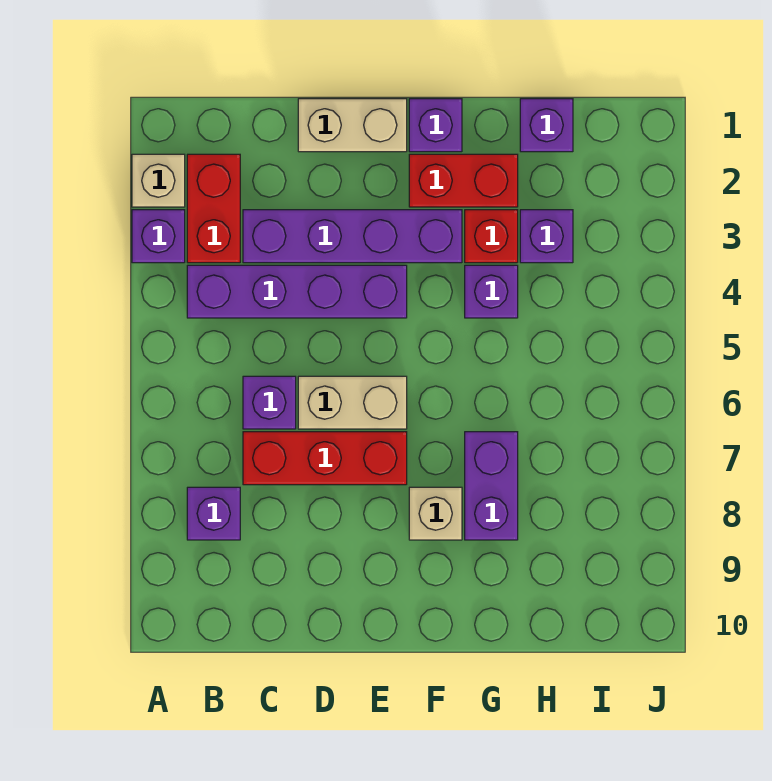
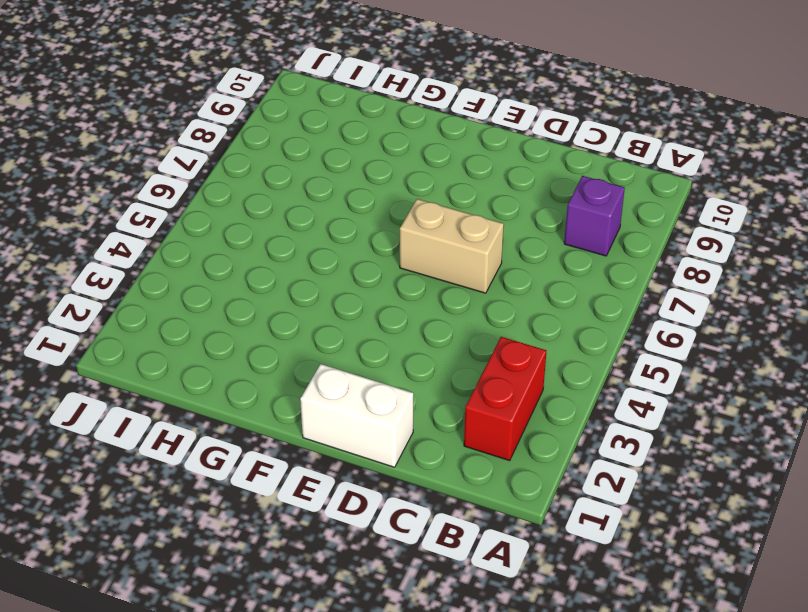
white 1x2 brick [300,364,413,467] -> tan 1x2 brick [298,99,407,152]
none -> tan 1x1 brick [132,154,185,207]
none -> purple 1x1 brick [132,210,185,263]
none -> purple 1x4 brick [187,265,407,318]

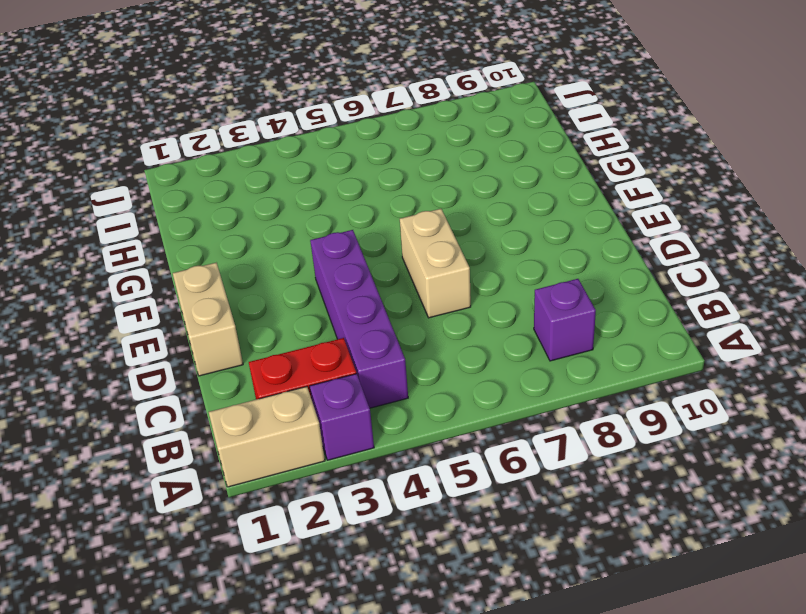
tan 1x2 brick [209,387,325,487] -> tan 1x1 brick [132,154,185,207]
none -> purple 1x4 brick [243,210,462,263]
none -> purple 1x1 brick [243,376,296,429]
none -> red 1x3 brick [243,432,407,485]

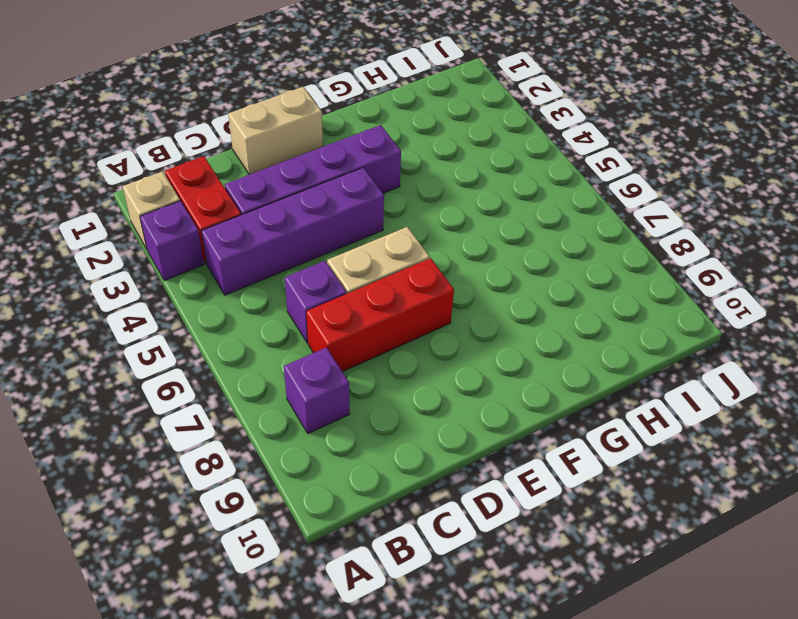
none -> purple 1x1 brick [409,99,462,152]
none -> red 1x2 brick [409,154,518,207]
none -> tan 1x1 brick [409,487,462,540]

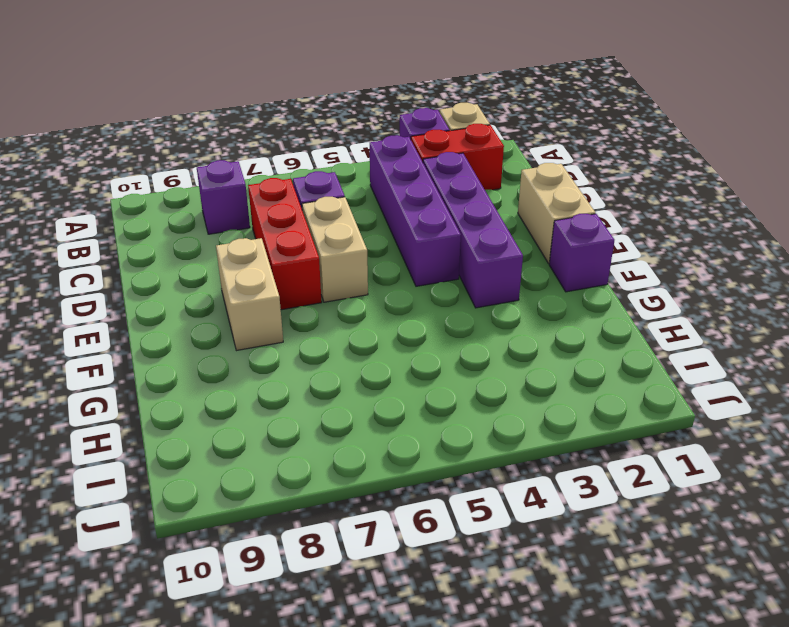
tan 1x2 brick [216,238,283,351] -> tan 1x1 brick [409,487,462,540]
none -> red 1x2 brick [409,154,518,207]
none -> red 1x1 brick [465,210,518,263]
none -> purple 1x1 brick [465,265,518,318]

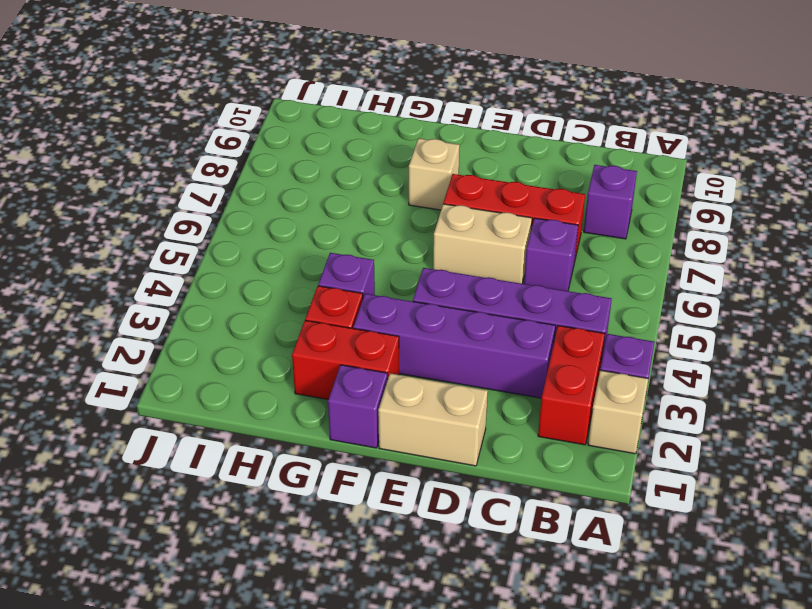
none -> purple 1x2 brick [465,432,518,540]
none -> purple 1x1 brick [520,99,573,152]
none -> purple 1x1 brick [520,210,573,263]

